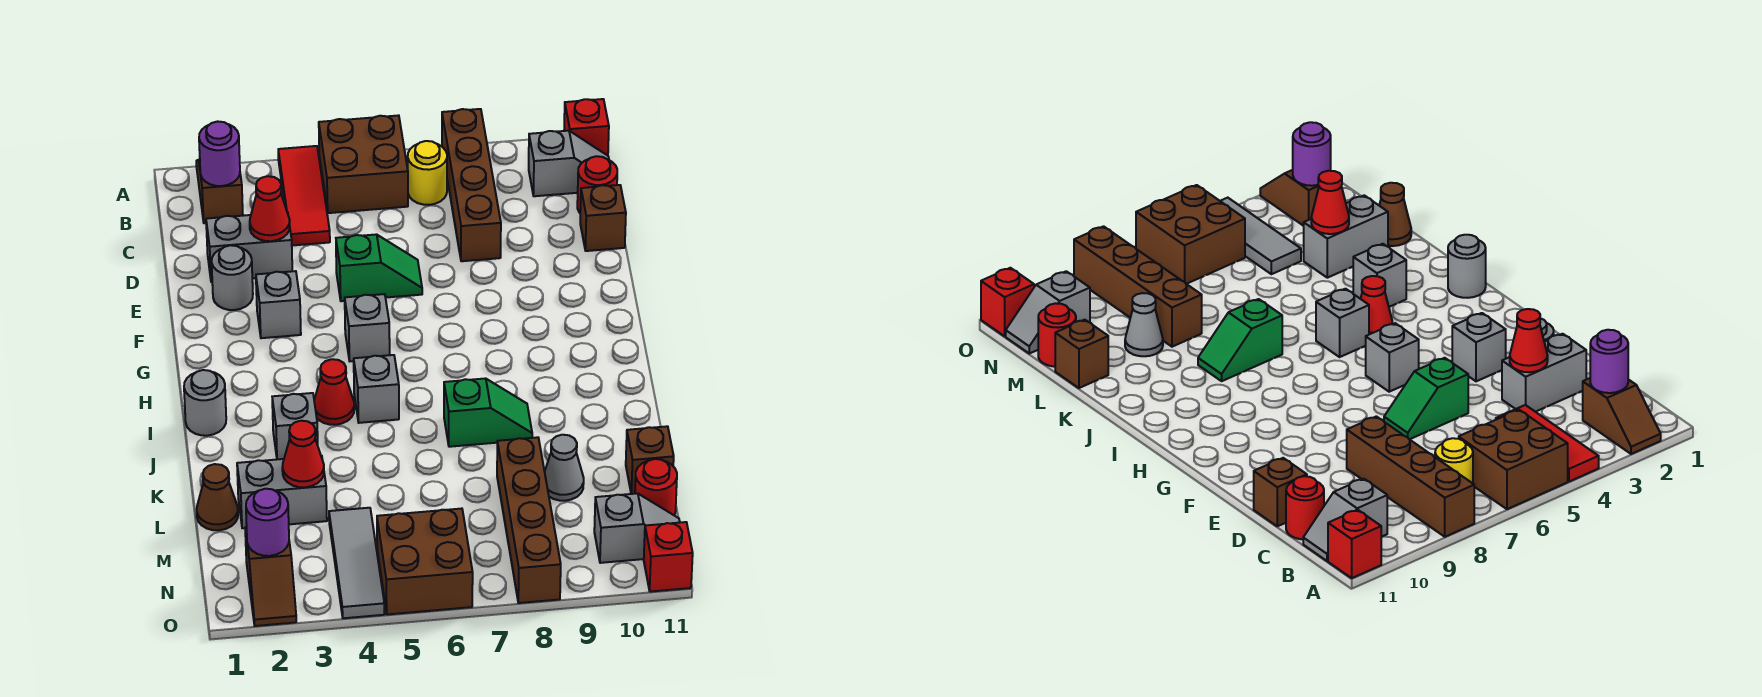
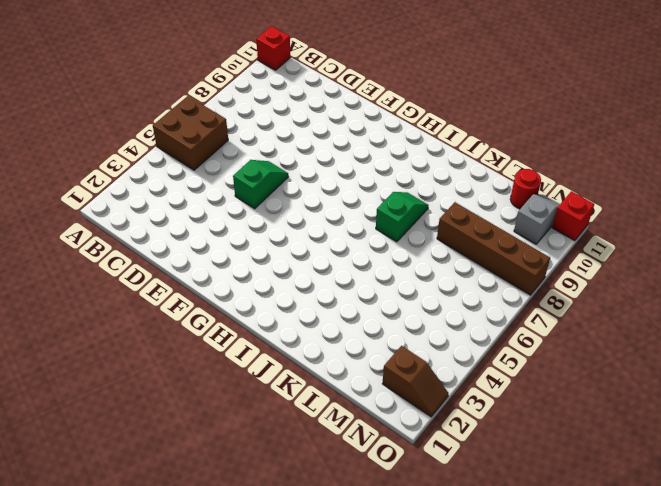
none -> brown 1x2 slope [196,160,243,223]
none -> red 1x3 tile [278,146,330,246]
none -> brown 1x4 brick [442,109,501,261]
none -> yellow 1x1 round brick [408,141,447,205]

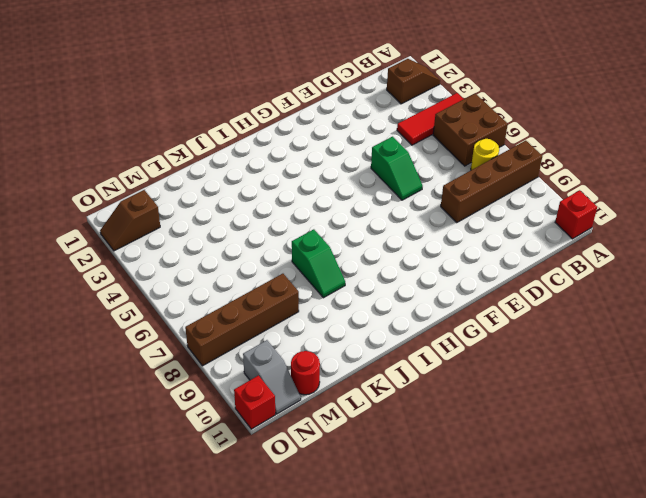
none -> grey 1x2 slope [529,131,609,196]
none -> red 1x1 round brick [577,156,617,213]
none -> grey 1x2 brick [206,212,292,282]
none -> brown 1x1 brick [580,185,626,251]

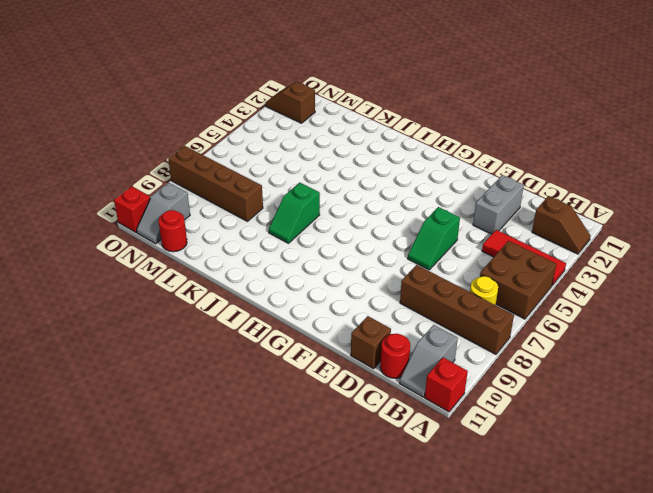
none -> grey 1x1 round brick [212,245,253,310]
none -> grey 1x1 brick [256,271,301,338]
none -> grey 1x1 brick [345,294,390,361]
none -> grey 1x1 round brick [184,370,226,436]

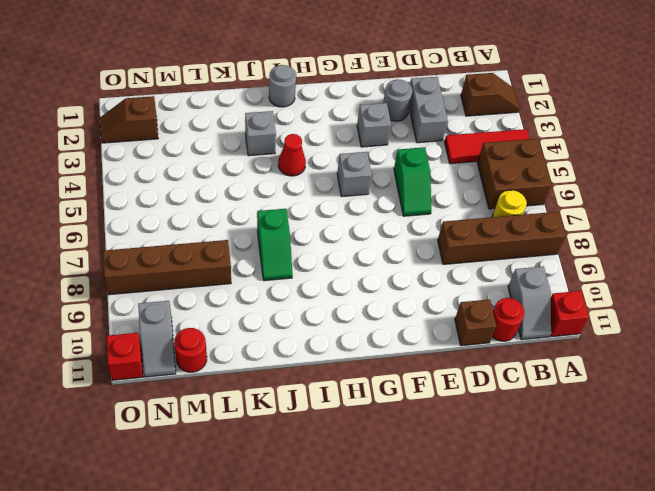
none -> grey 1x1 brick [354,355,399,423]
none -> brown 1x1 cone [197,464,238,530]
none -> grey 1x2 brick [237,456,327,528]
none -> grey 1x1 cone [545,435,584,501]

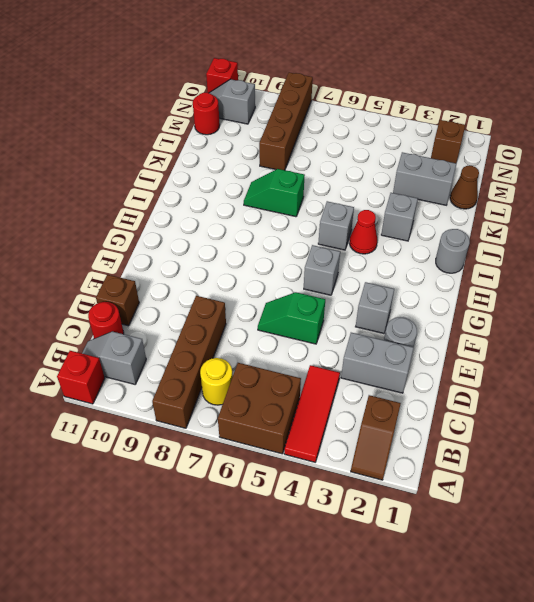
none -> grey 1x1 cone [545,435,584,501]
none -> brown 1x1 brick [626,426,674,494]
none -> grey 1x3 tile [329,508,385,618]
none -> brown 2x2 brick [377,509,473,615]

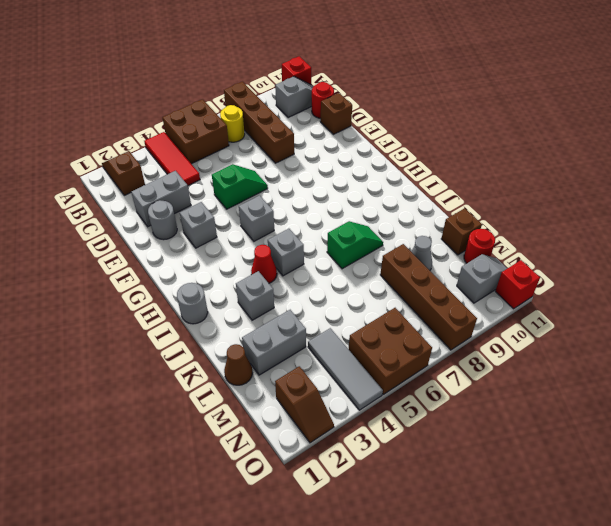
none -> purple 1x1 round brick [199,121,240,186]
none -> red 1x1 cone [250,176,290,241]
none -> red 1x1 cone [282,421,324,487]
none -> purple 1x1 round brick [246,489,289,556]

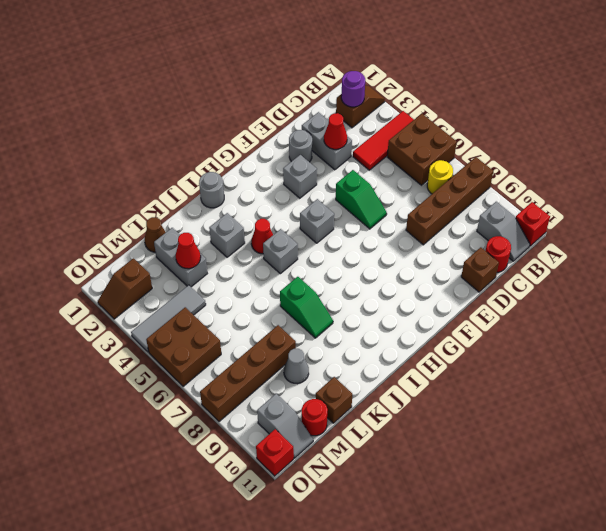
none -> purple 1x1 round brick [246,489,289,556]

